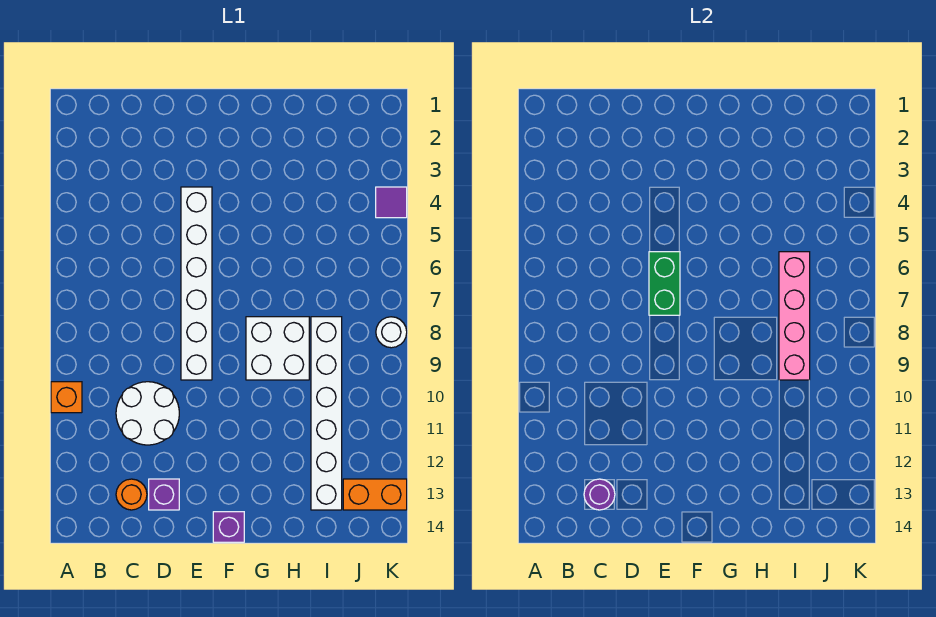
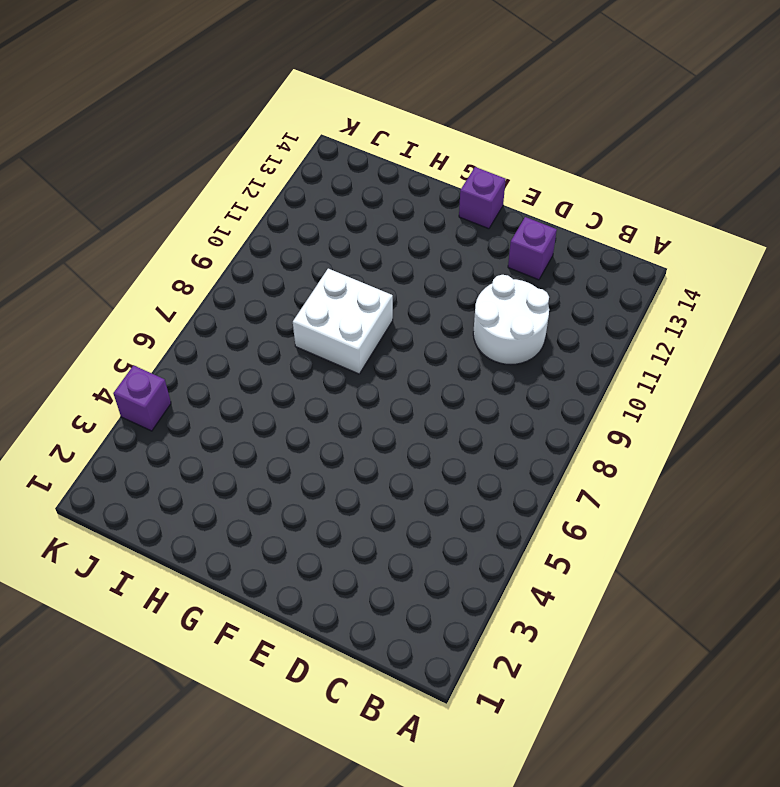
purple 1x1 brick [113,365,171,431] -> purple 1x1 tile [376,187,407,218]
none -> orange 1x1 brick [51,382,82,413]
none -> orange 1x1 round brick [116,479,147,510]
none -> white 1x6 brick [181,187,212,380]

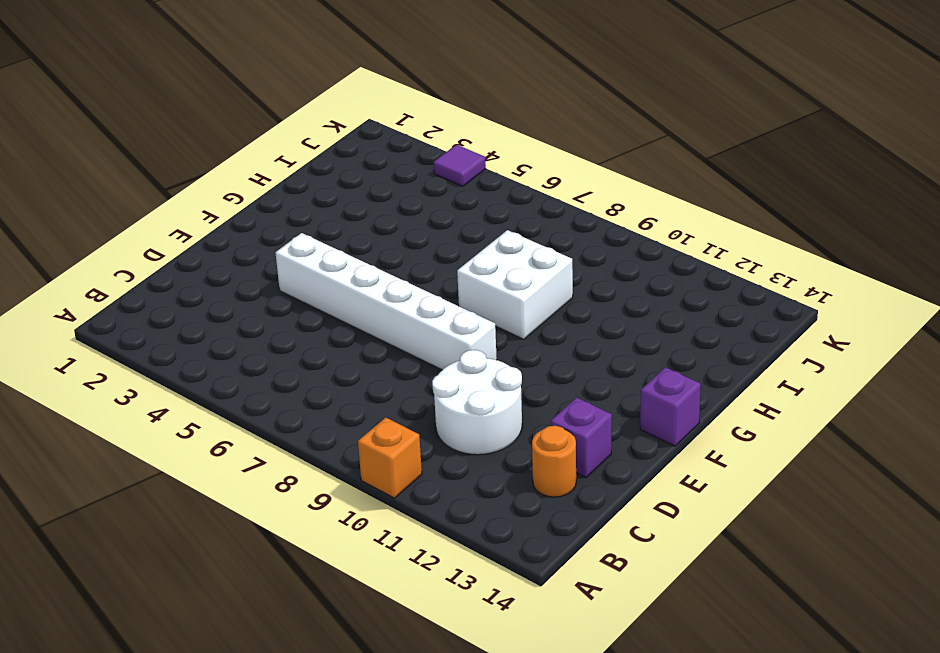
none -> white 1x6 brick [311,317,342,510]
none -> orange 1x2 brick [343,479,407,510]
none -> white 1x1 round brick [376,317,407,348]

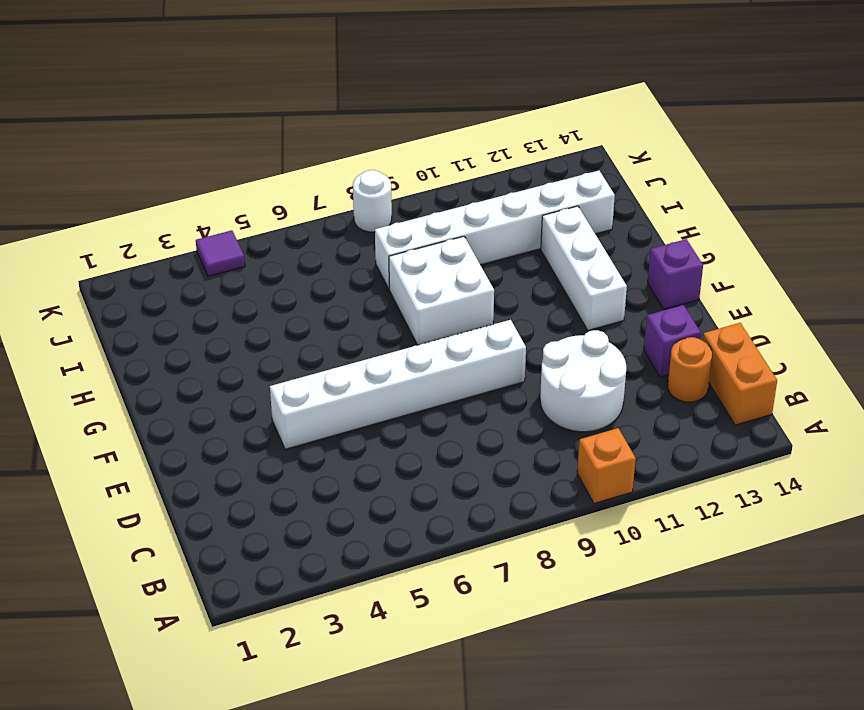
orange 1x2 brick [703,323,777,425] -> orange 1x2 brick moved to [343,479,407,510]
white 1x3 brick [541,206,627,330] -> none
none -> purple 1x1 round brick [584,479,615,510]
none -> green 1x2 brick [649,252,680,315]
none -> pink 1x4 brick [779,252,810,380]

